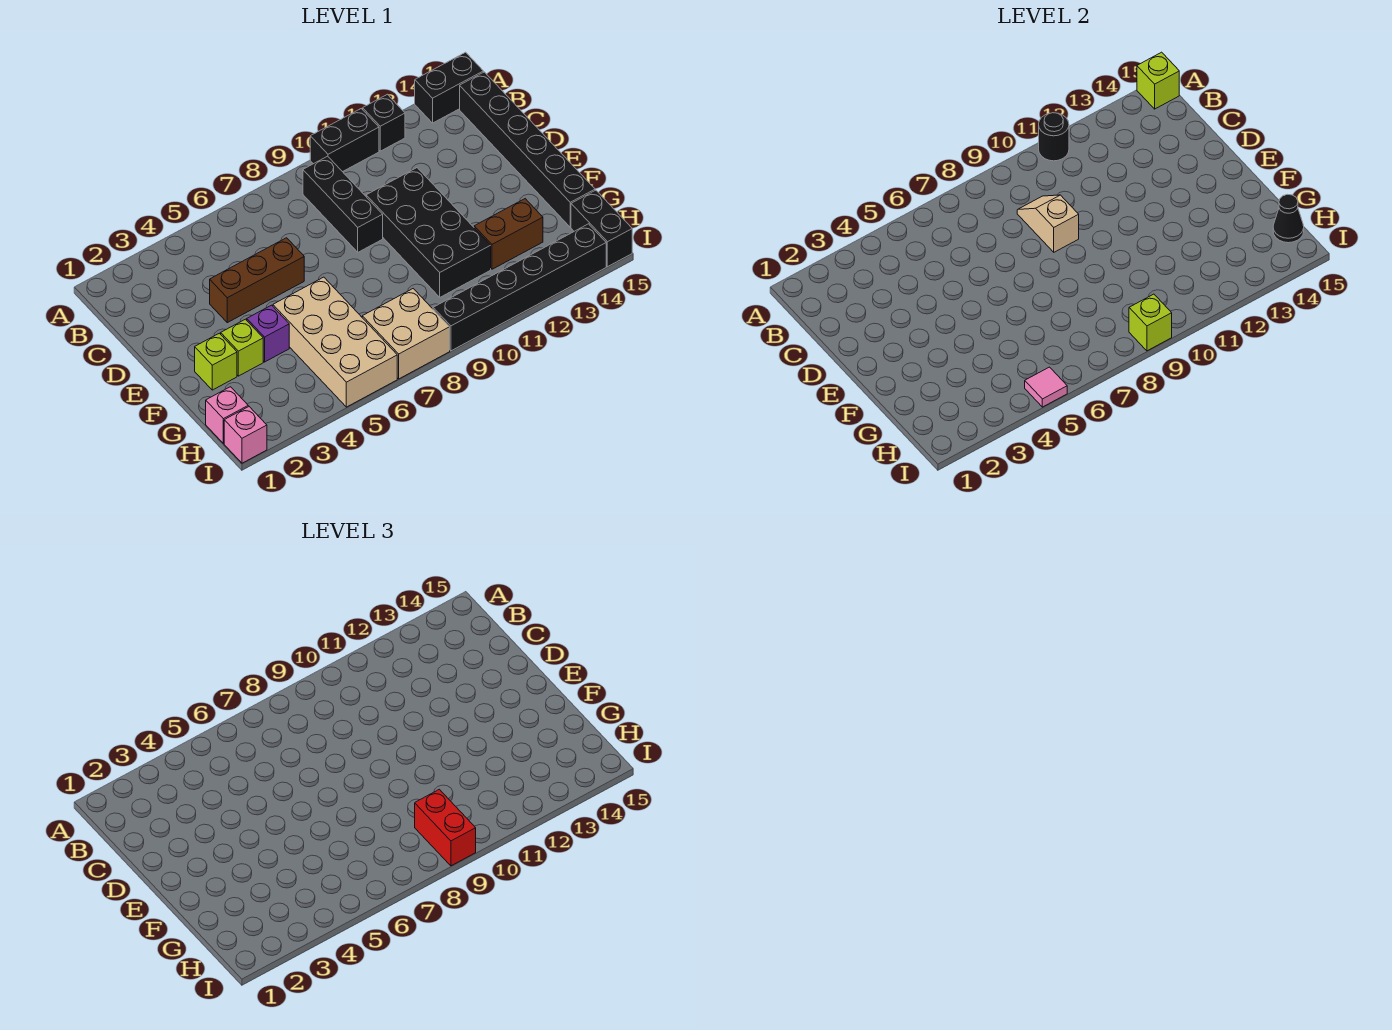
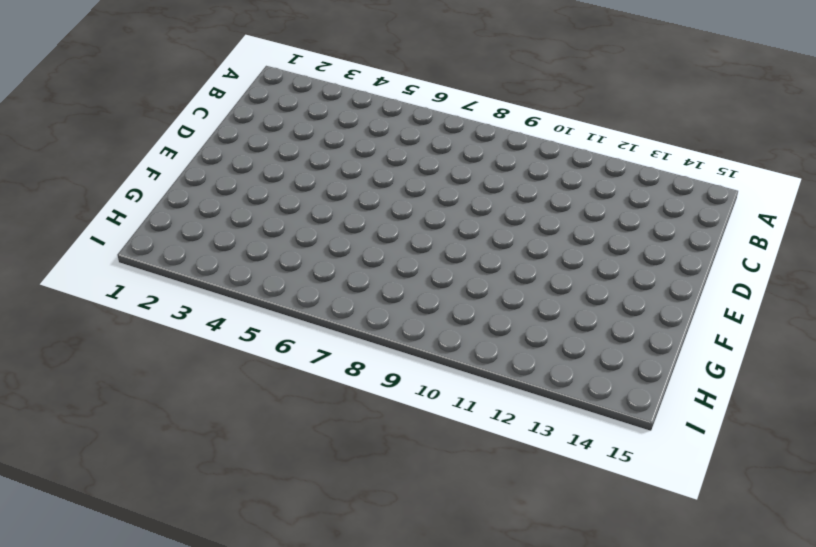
none -> black 1x2 brick [310,109,379,172]
none -> black 1x1 brick [363,94,405,151]
none -> black 1x2 brick [415,52,483,123]

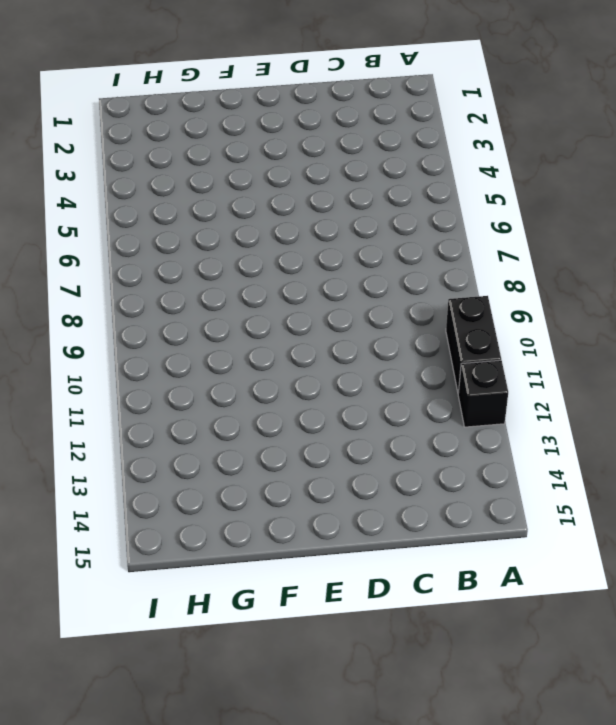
none -> black 1x2 brick [415,52,483,123]
none -> black 1x3 brick [303,156,383,252]
none -> black 1x6 brick [460,72,595,227]

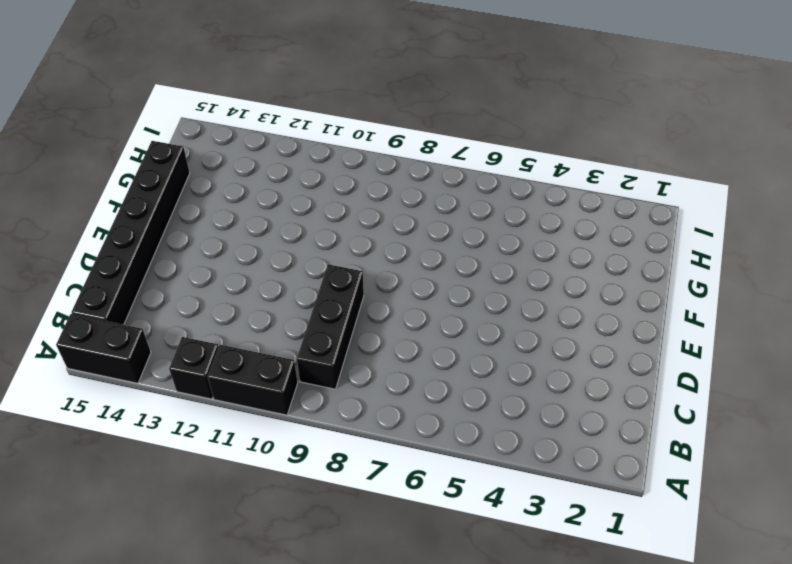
none -> brown 1x3 brick [210,238,304,323]
none -> black 2x4 brick [366,168,491,297]
none -> lime 1x1 brick [195,333,237,390]

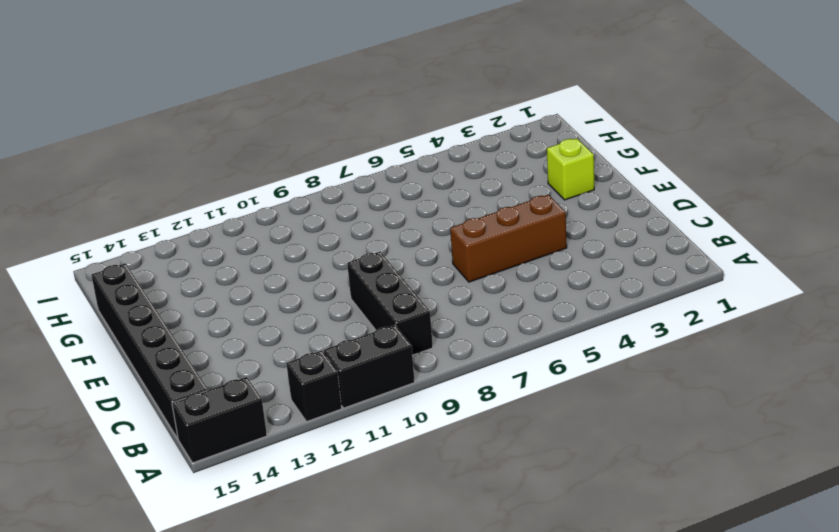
none -> black 2x4 brick [366,168,491,297]
none -> lime 1x1 brick [221,319,263,376]
none -> purple 1x1 brick [247,305,289,362]

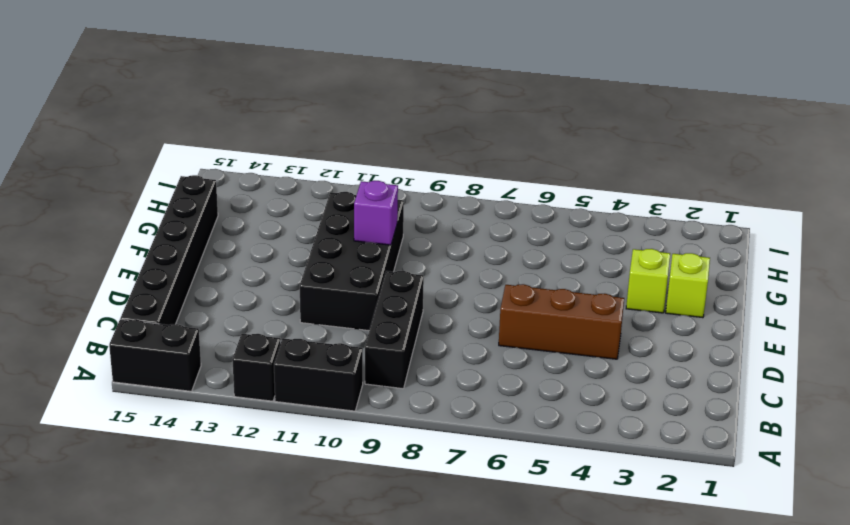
purple 1x1 brick [354,181,398,245] -> purple 1x1 brick moved to [247,305,289,362]
none -> tan 2x4 brick [273,277,397,407]
none -> brown 1x2 brick [474,199,543,269]
none -> pink 1x1 brick [206,387,248,444]

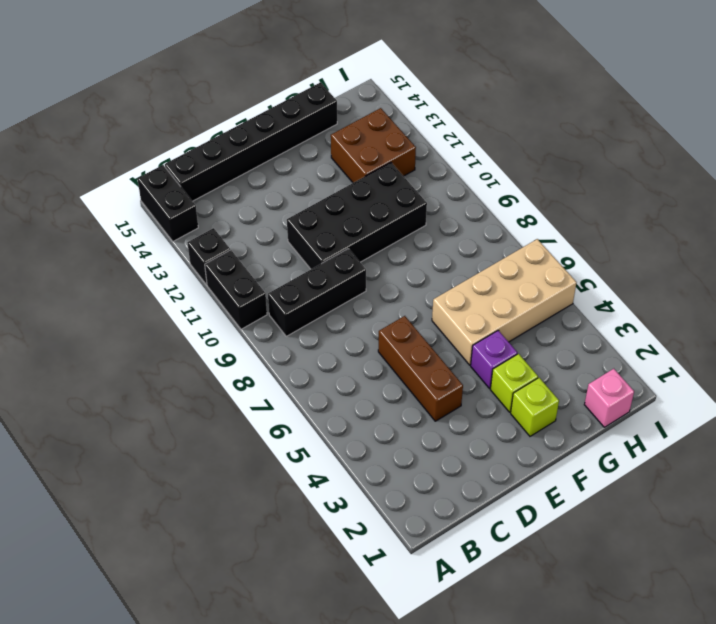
brown 2x2 brick [331,108,416,183] -> brown 1x2 brick [474,199,543,269]
none -> tan 2x2 brick [362,289,450,379]
none -> black 1x2 brick [571,190,632,267]
none -> pink 1x1 brick [224,407,267,463]

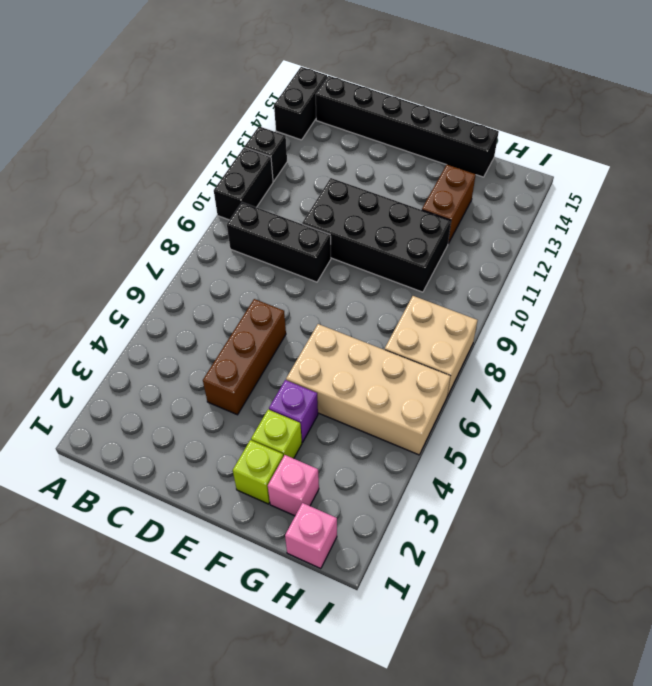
pink 1x1 brick [268,455,319,516] -> pink 1x1 brick moved to [224,407,267,463]
none -> black 1x2 brick [571,190,632,267]
none -> black 1x6 brick [433,224,606,351]
none -> black 1x1 round brick [1039,113,1069,161]

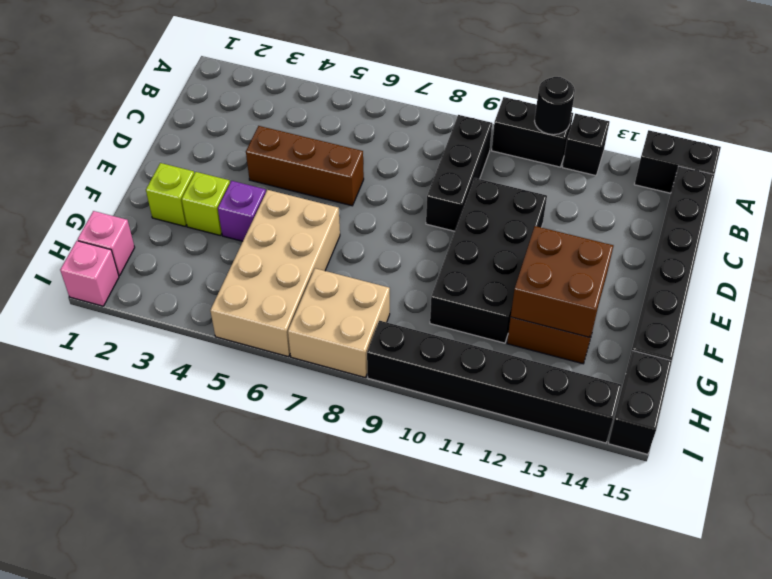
brown 2x2 brick [511,226,613,337] -> none
none -> lime 1x1 brick [1137,52,1179,109]
none -> tan 1x2 slope [1017,195,1079,252]
none -> black 1x1 cone [1273,194,1304,243]

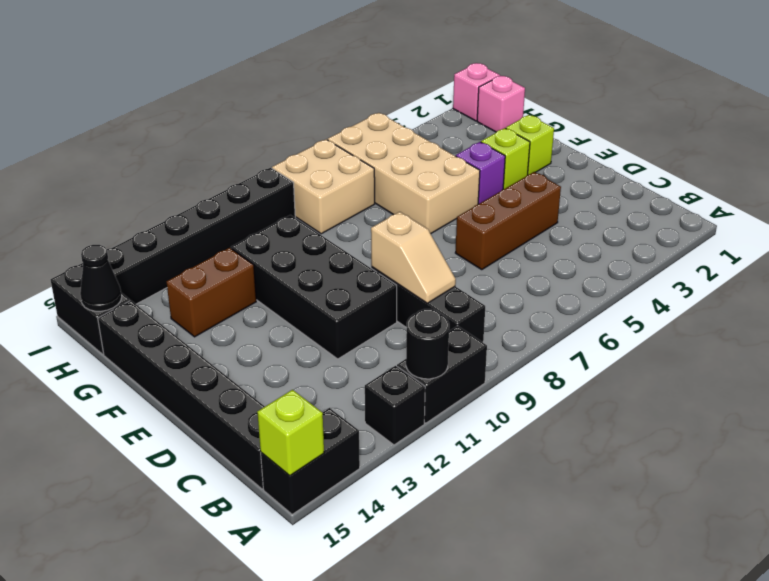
none -> pink 1x1 tile [1025,367,1067,407]
none -> lime 1x1 brick [1129,294,1172,351]
none -> red 1x2 brick [415,789,476,866]

